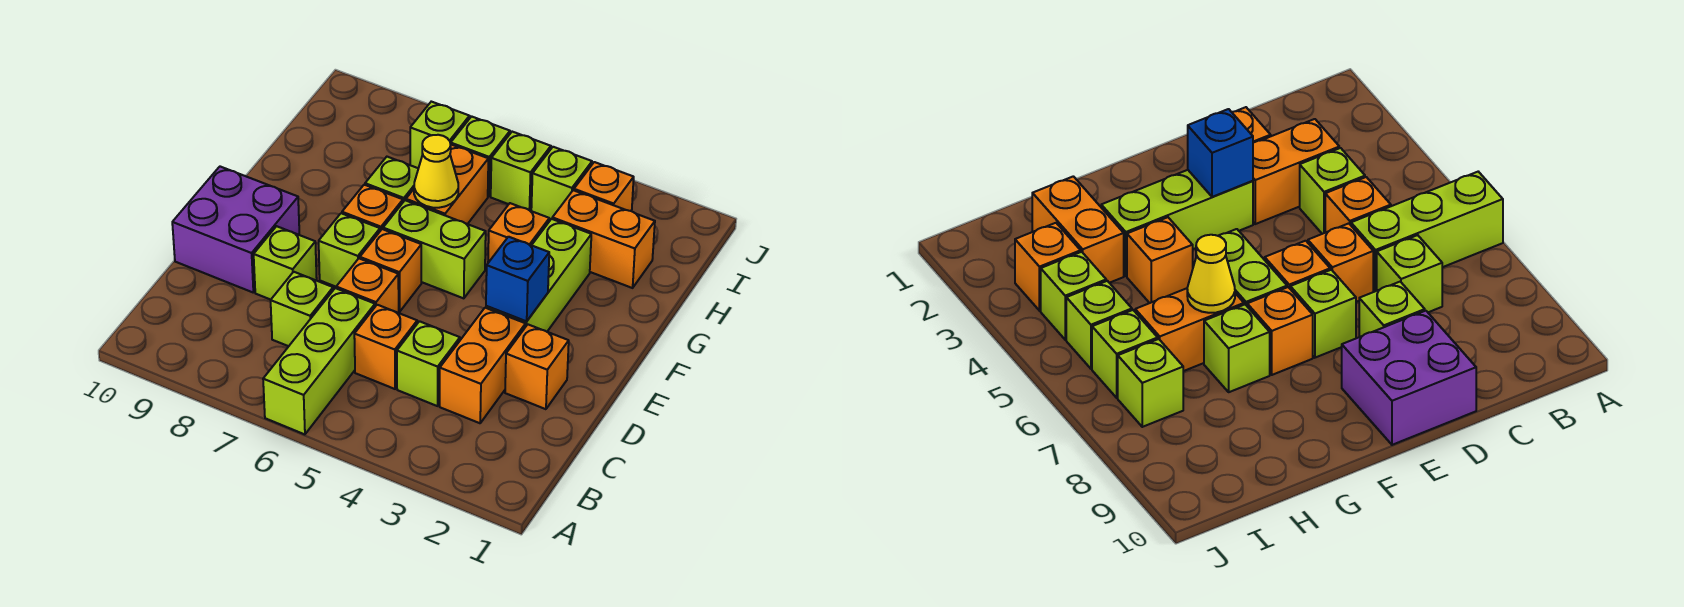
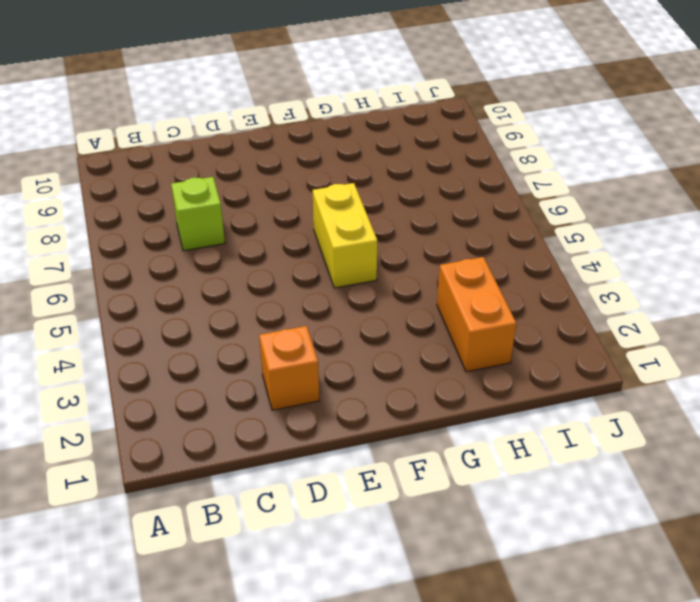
yellow 1x2 brick [313,183,377,288] -> lime 1x2 brick [383,200,486,298]
none -> lime 1x3 brick [263,288,375,434]
none -> orange 1x2 brick [440,308,526,423]
none -> lime 1x1 brick [397,321,460,406]

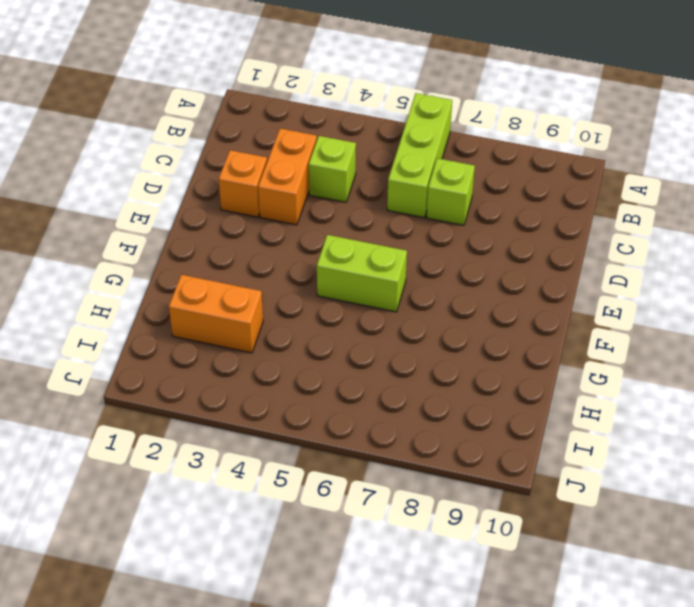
none -> orange 1x1 brick [354,305,417,389]
none -> orange 1x1 brick [336,259,399,313]
none -> lime 1x1 brick [254,226,317,300]

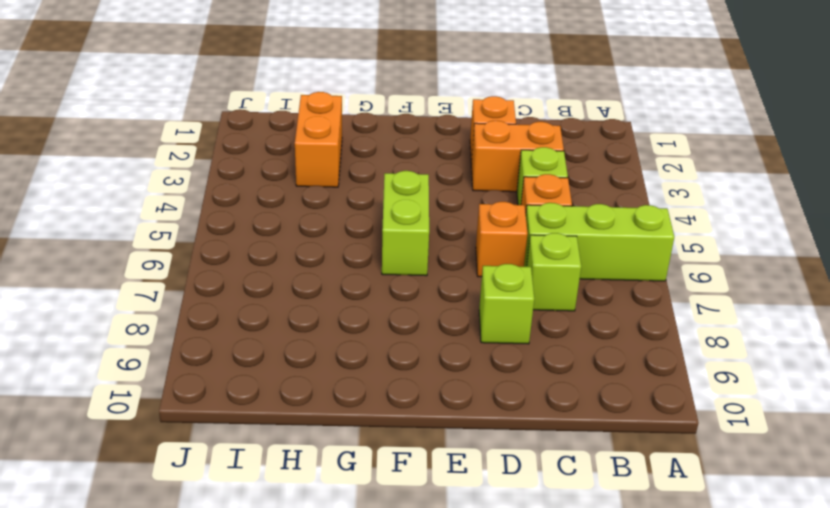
none -> purple 2x2 brick [172,167,299,292]
none -> lime 1x3 brick [486,219,591,332]
none -> orange 1x1 brick [360,229,421,312]

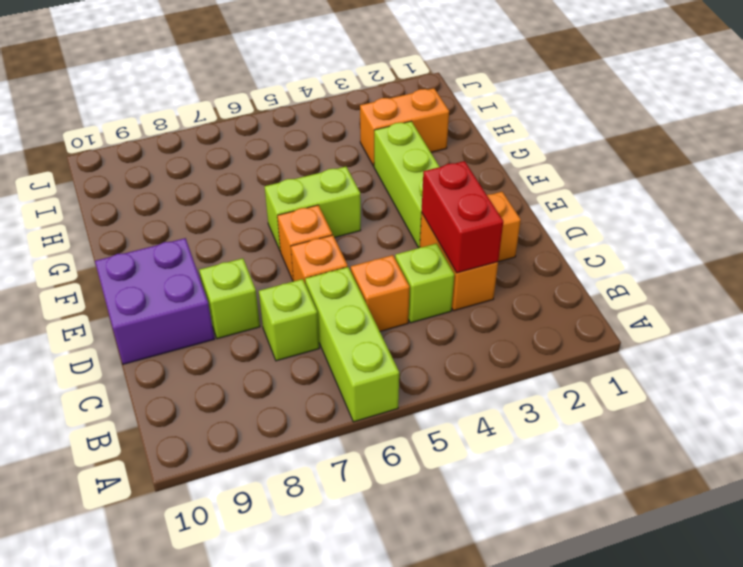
red 1x2 brick [422,161,503,273] -> none
none -> lime 1x1 brick [319,213,380,287]
none -> orange 1x1 brick [342,185,403,231]
none -> orange 1x1 brick [488,203,549,263]

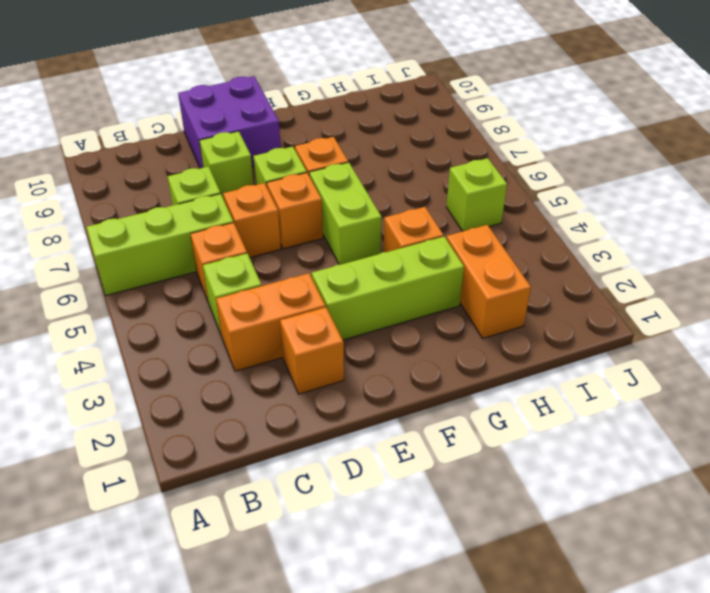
none -> orange 1x2 brick [406,145,488,224]
none -> lime 1x1 brick [365,157,418,202]
none -> orange 1x1 brick [574,162,634,211]

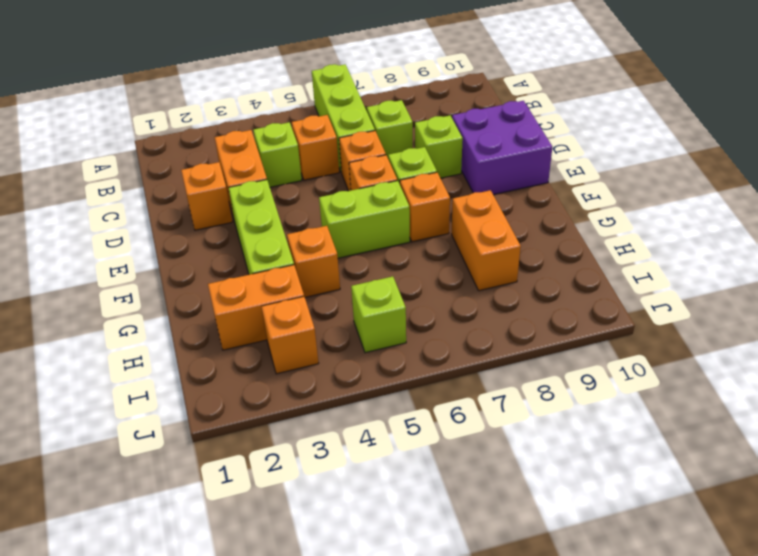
orange 1x2 brick [452,190,521,291] -> orange 1x2 brick moved to [406,145,488,224]
none -> lime 1x1 brick [365,157,418,202]
none -> lime 1x1 brick [531,147,592,220]
none -> lime 1x1 brick [451,116,510,197]

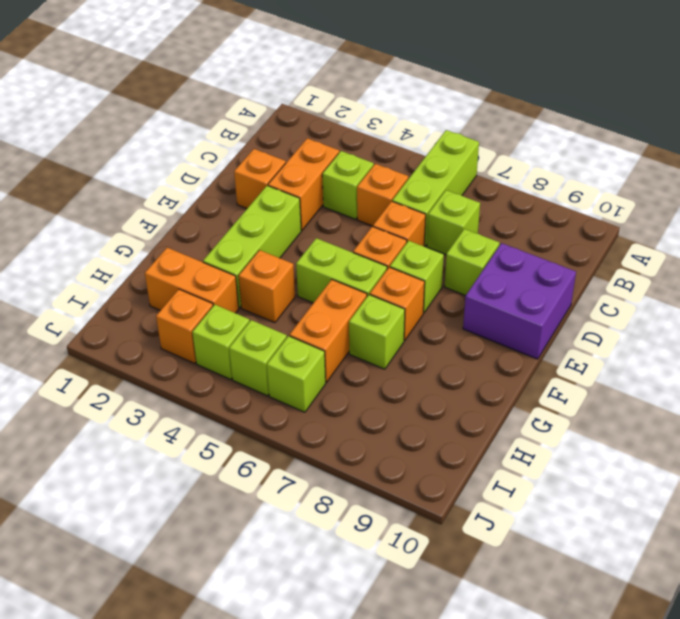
none -> lime 1x1 brick [410,102,469,168]
none -> blue 1x1 brick [486,237,549,321]
none -> yellow 1x1 cone [414,135,458,208]

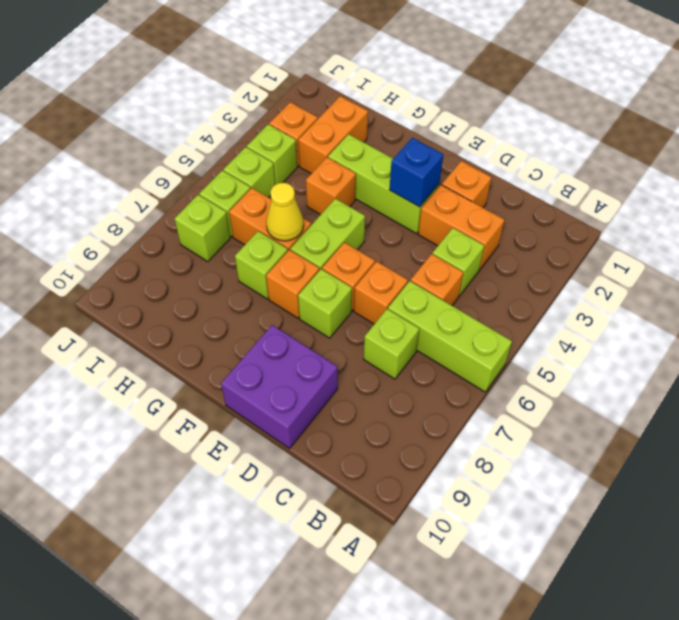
none -> lime 1x1 brick [254,226,317,300]

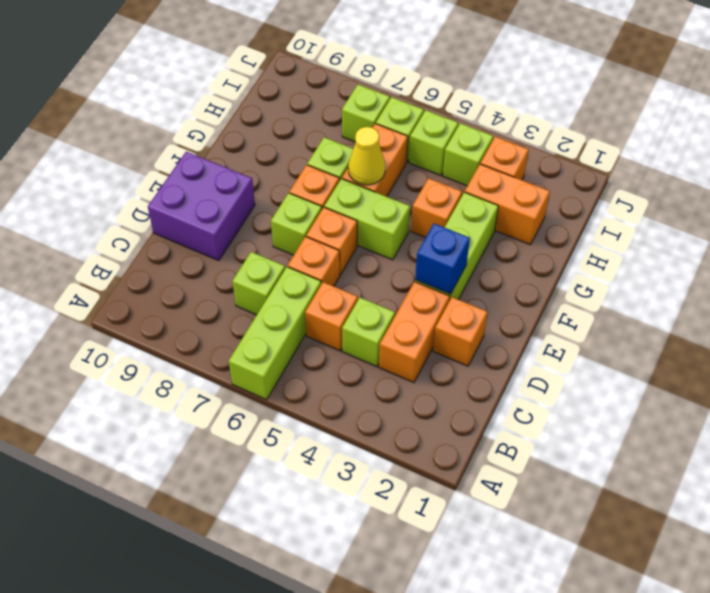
none -> lime 1x1 brick [254,226,317,300]

